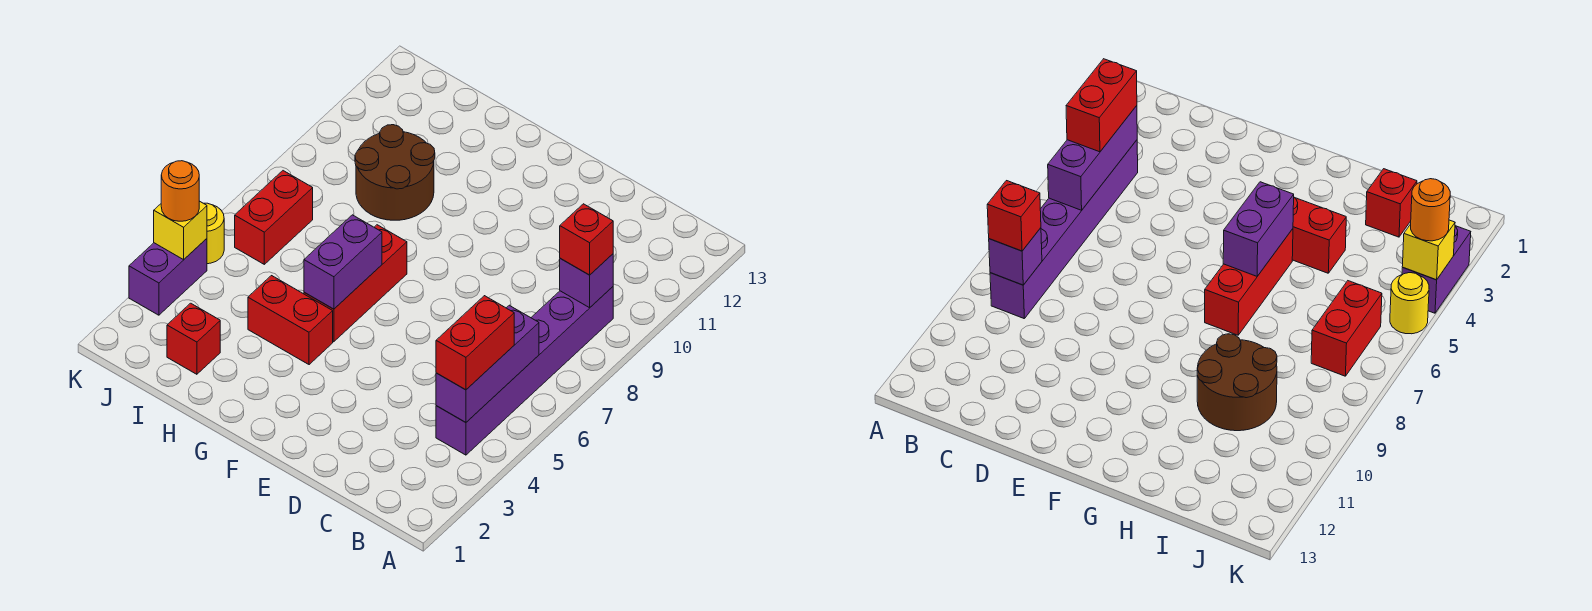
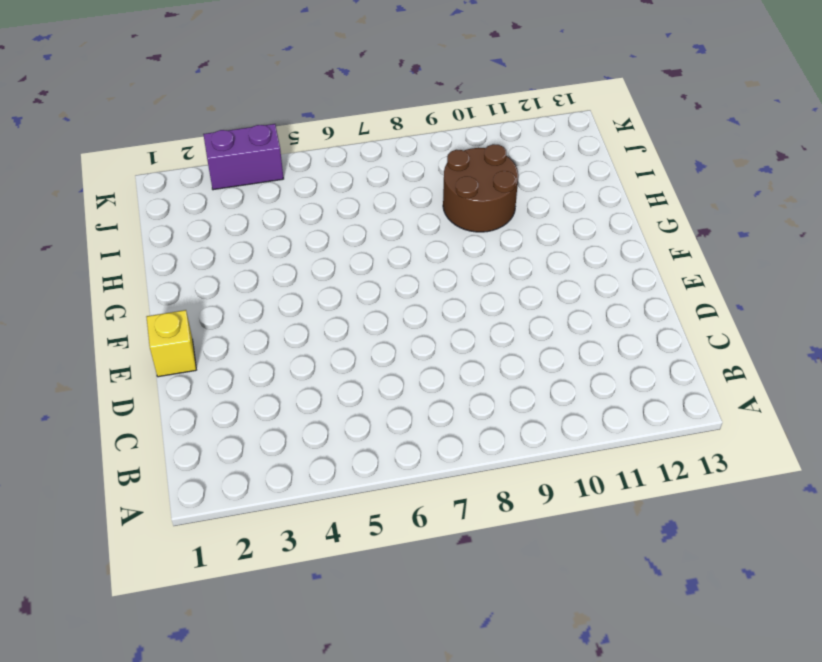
yellow 1x1 brick [147,310,196,377] -> yellow 1x1 brick moved to [154,201,207,260]
none -> purple 1x6 brick [436,287,613,455]
none -> red 1x2 brick [248,276,333,365]
none -> red 1x3 brick [304,225,407,342]

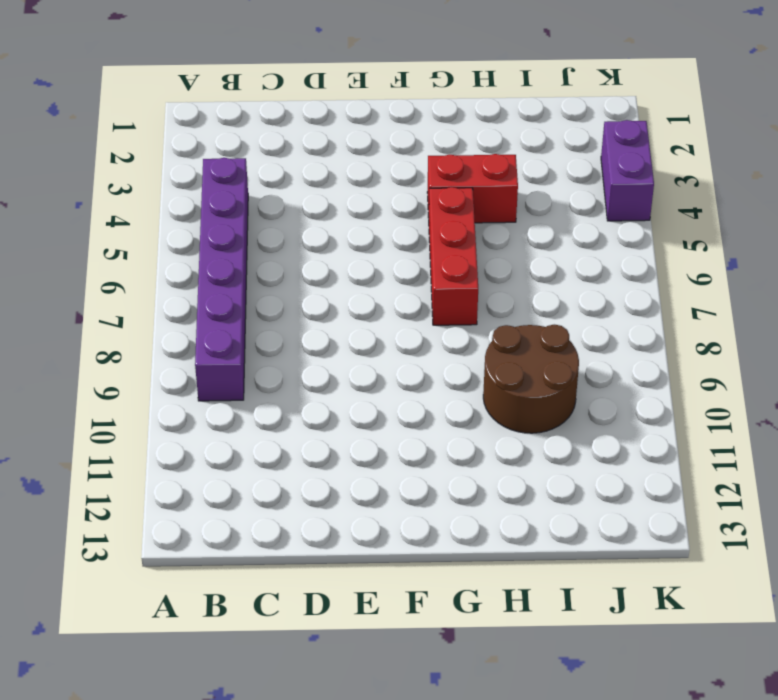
none -> red 1x1 brick [167,303,220,374]
none -> red 1x2 brick [235,171,313,264]
none -> yellow 1x1 round brick [204,203,224,264]

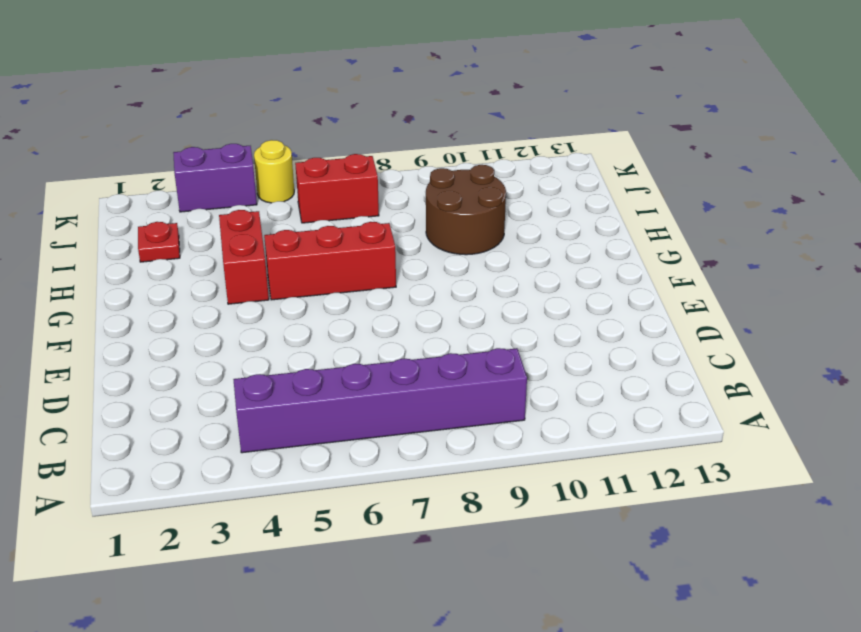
red 1x1 plate [138,222,180,262] -> red 1x1 brick [167,303,220,374]
none -> purple 1x3 brick [436,305,539,422]
none -> purple 1x1 brick [560,254,613,308]
none -> purple 1x2 brick [304,215,382,309]

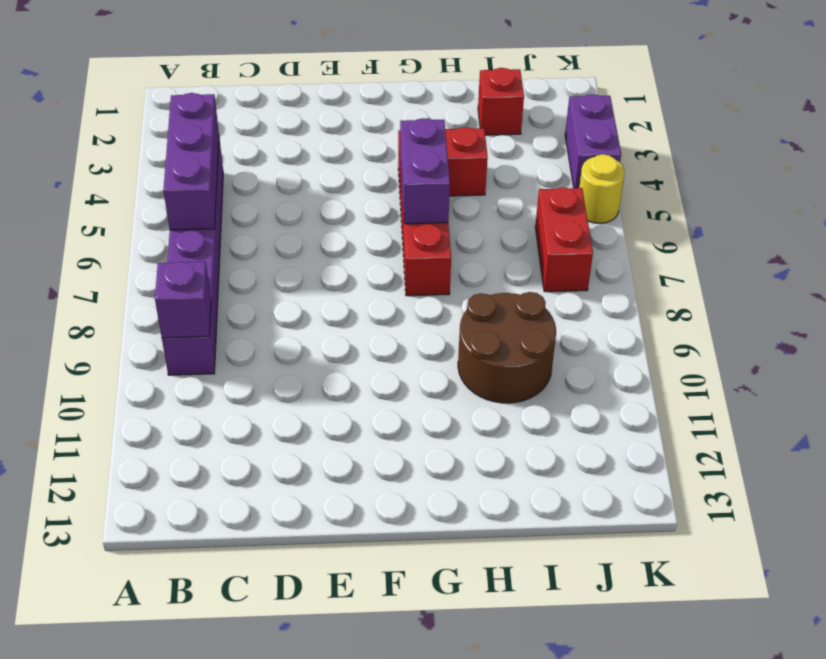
none -> yellow 1x1 brick [154,201,207,260]
none -> red 1x2 brick [436,296,514,390]
none -> red 1x1 brick [560,204,613,275]

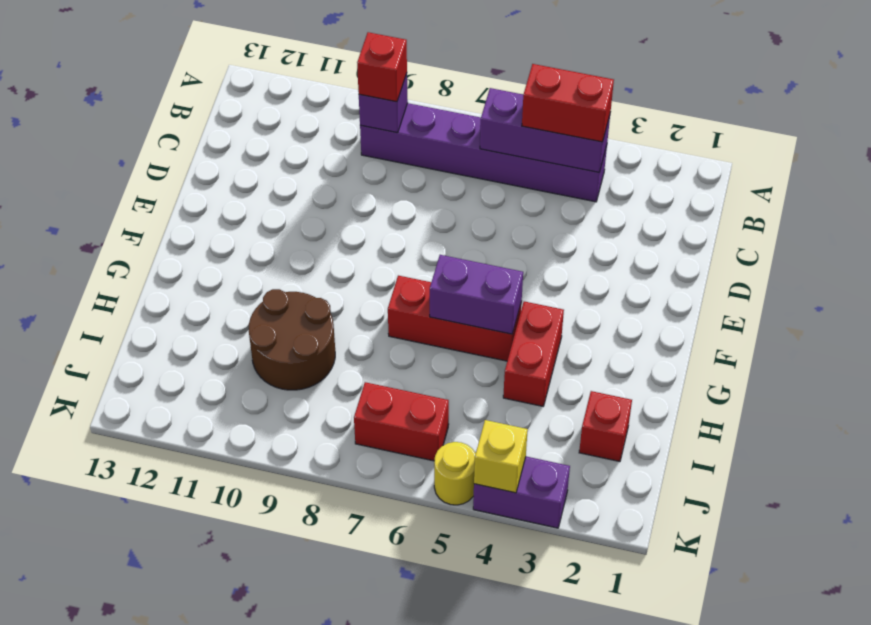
none -> orange 1x1 round brick [161,161,199,221]

